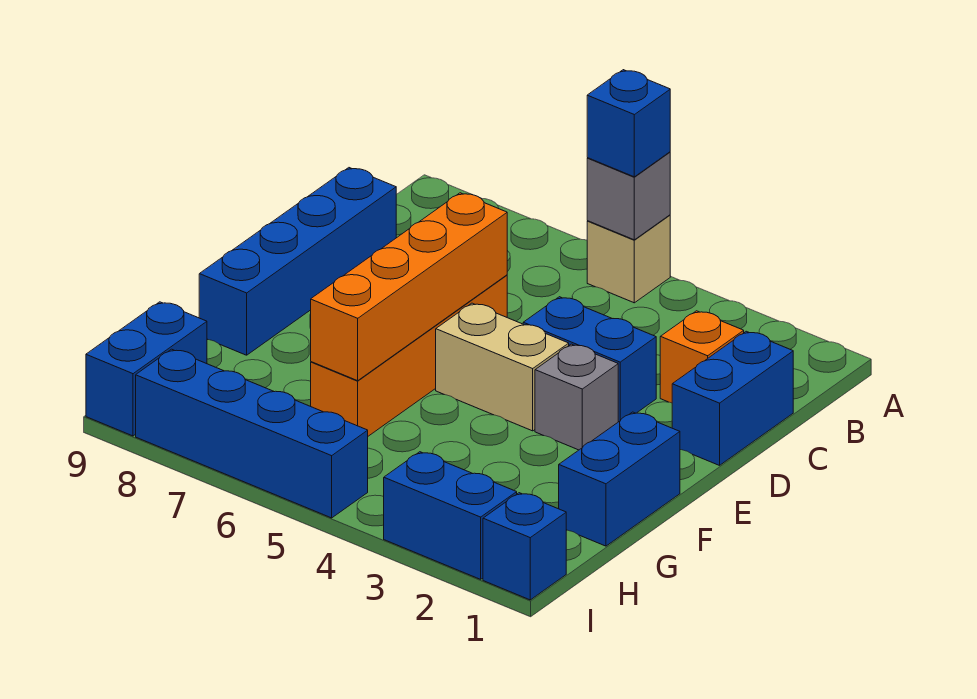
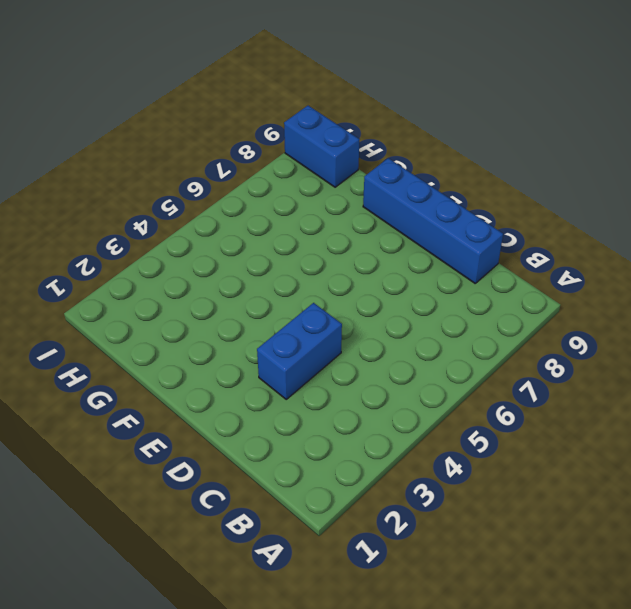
none -> tan 1x1 brick [587,215,670,303]
none -> blue 1x2 brick [672,331,793,465]
none -> orange 1x1 brick [660,311,744,403]

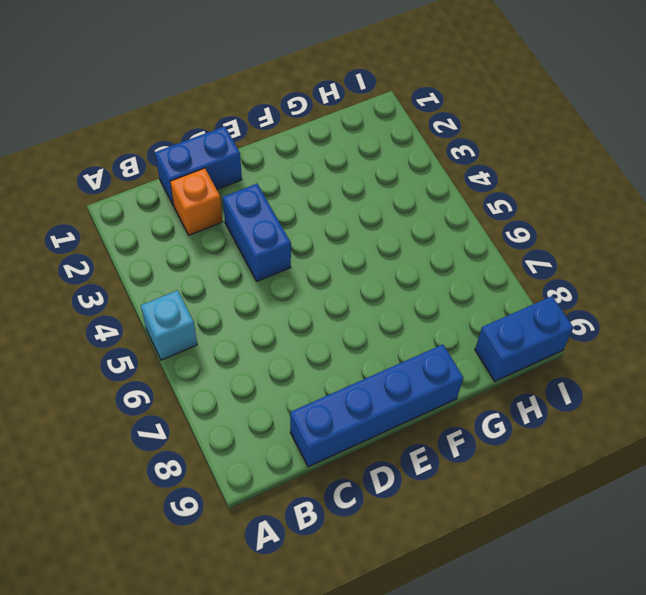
cyan 1x1 brick [141,290,197,360] -> tan 1x1 brick [587,215,670,303]
none -> orange 1x4 brick [311,275,507,436]
none -> grey 1x1 brick [535,344,618,450]
none -> tan 1x2 brick [436,303,569,431]

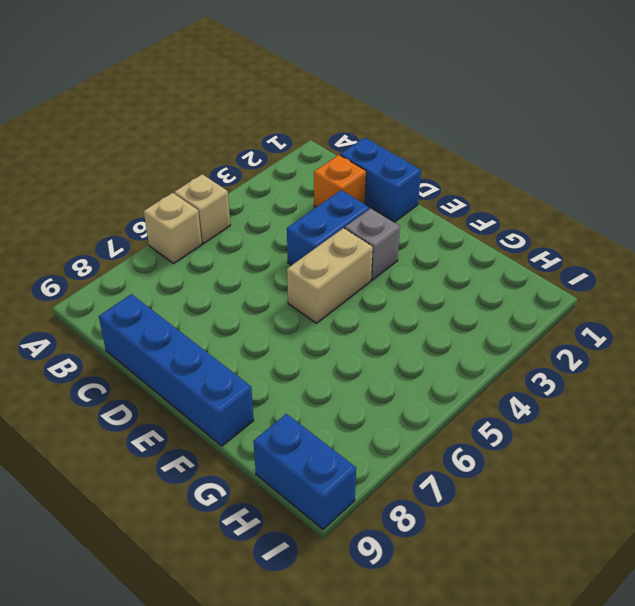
tan 1x1 brick [144,193,202,263] -> none
none -> orange 1x4 brick [311,275,507,436]
none -> blue 1x2 brick [559,412,680,546]
none -> blue 1x1 brick [483,493,566,600]

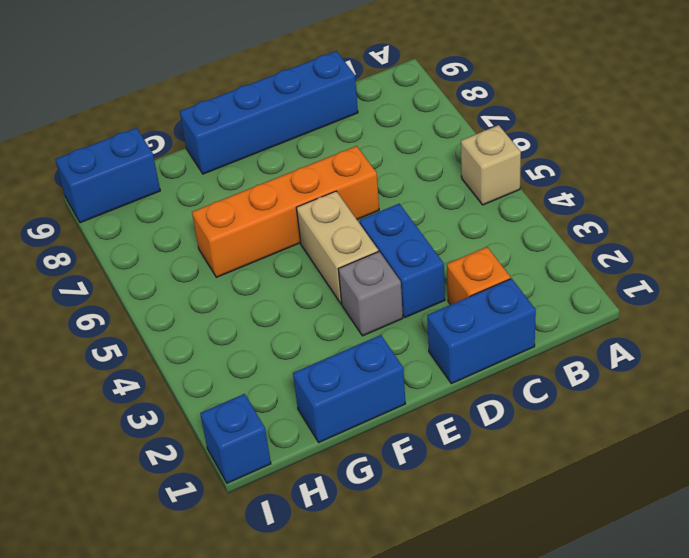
none -> blue 1x2 brick [384,452,517,579]
none -> blue 1x4 brick [136,349,368,518]
none -> grey 1x1 brick [587,152,670,240]

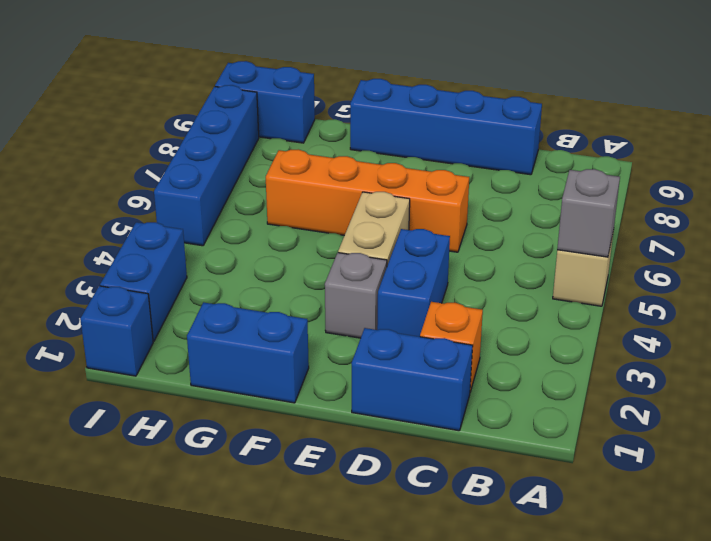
none -> orange 1x4 brick [311,193,507,381]
none -> blue 1x1 brick [587,70,670,177]

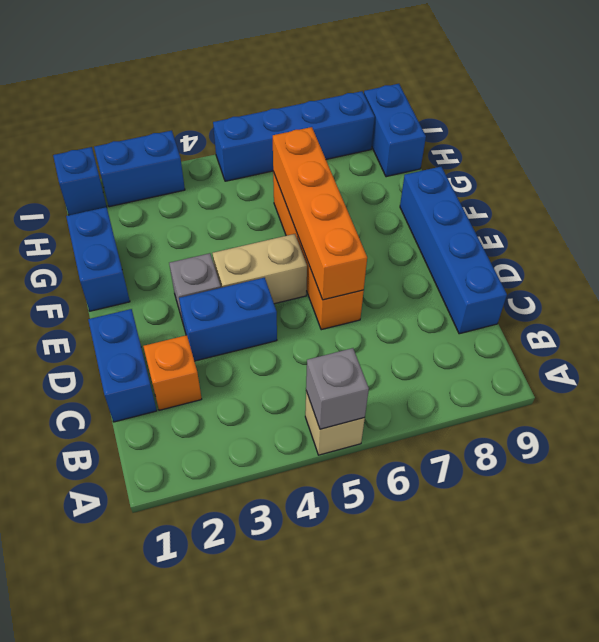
none -> blue 1x1 brick [587,70,670,177]

